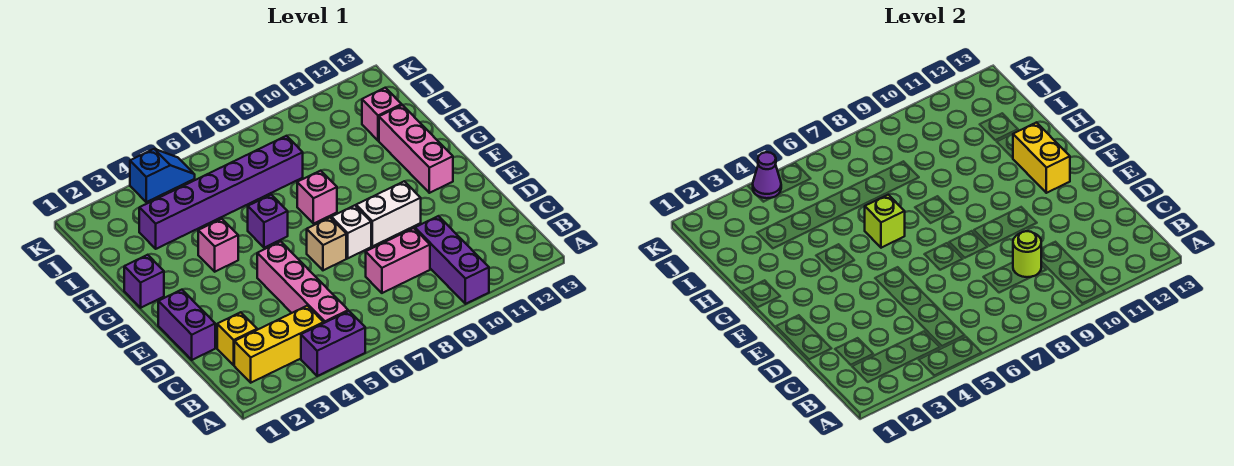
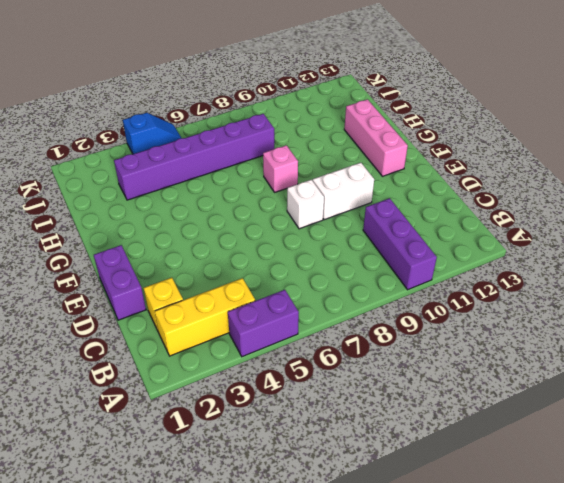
none -> pink 1x4 brick [257,241,348,323]
none -> pink 1x2 brick [366,228,430,293]
none -> tan 1x1 brick [307,218,346,270]

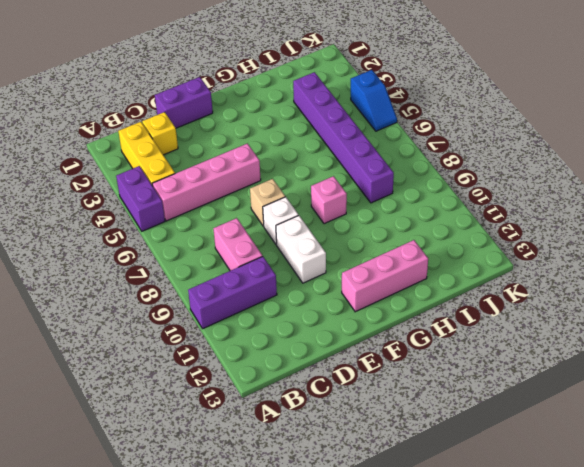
none -> purple 1x1 brick [124,255,164,308]
none -> pink 1x1 brick [198,219,238,272]
none -> purple 1x1 brick [248,195,288,248]

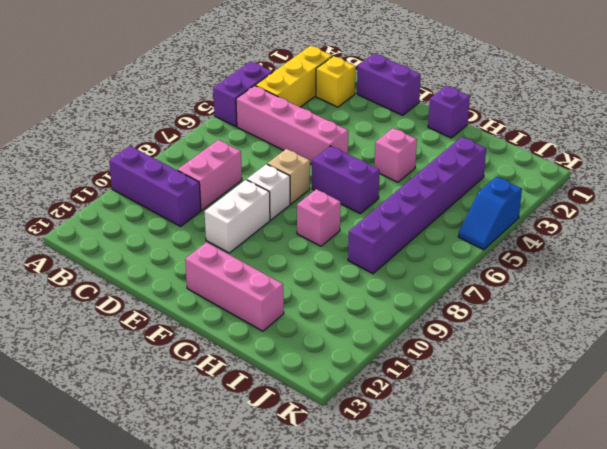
purple 1x2 brick [312,146,380,214] -> purple 1x1 brick [248,195,288,248]
none -> pink 1x1 brick [362,88,402,141]
none -> lime 1x1 round brick [1013,231,1041,277]
none -> yellow 1x2 brick [1013,122,1070,193]

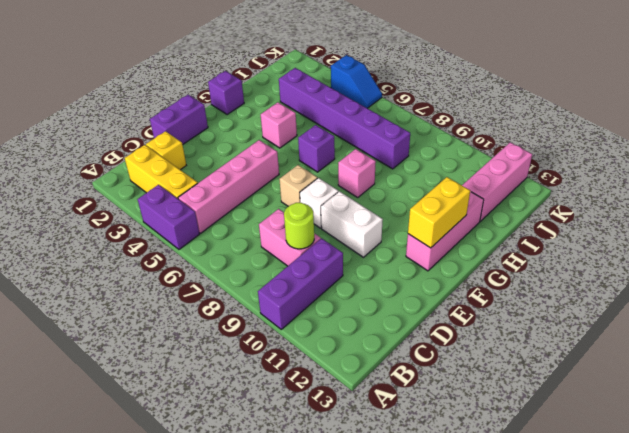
pink 1x3 brick [462,142,532,221] -> pink 1x1 brick [362,88,402,141]
none -> lime 1x1 brick [865,195,905,248]
none -> purple 1x1 cone [753,152,781,198]

